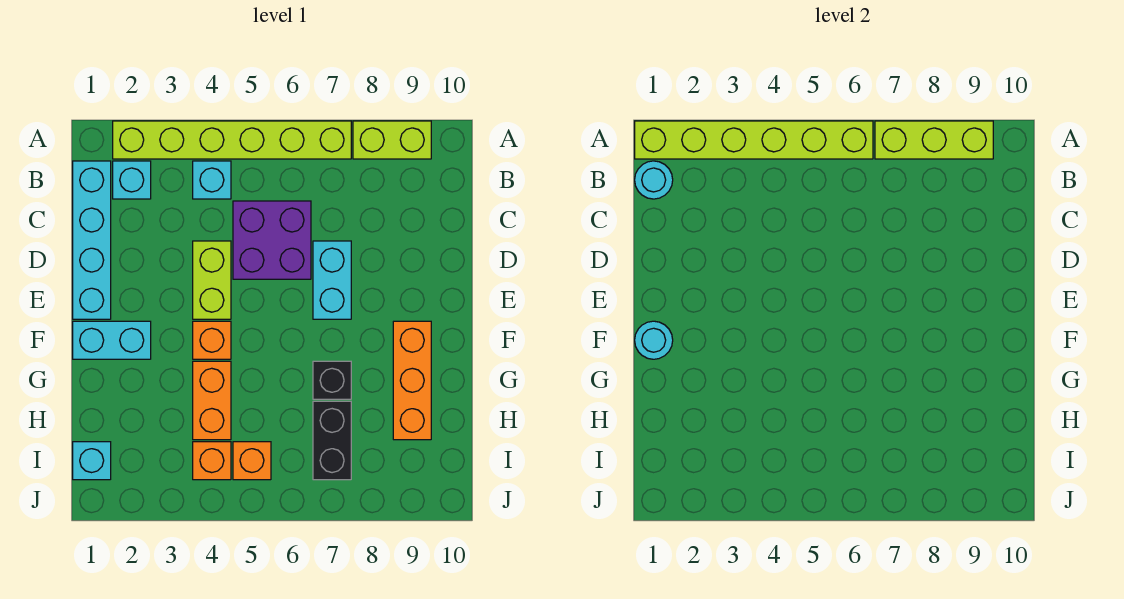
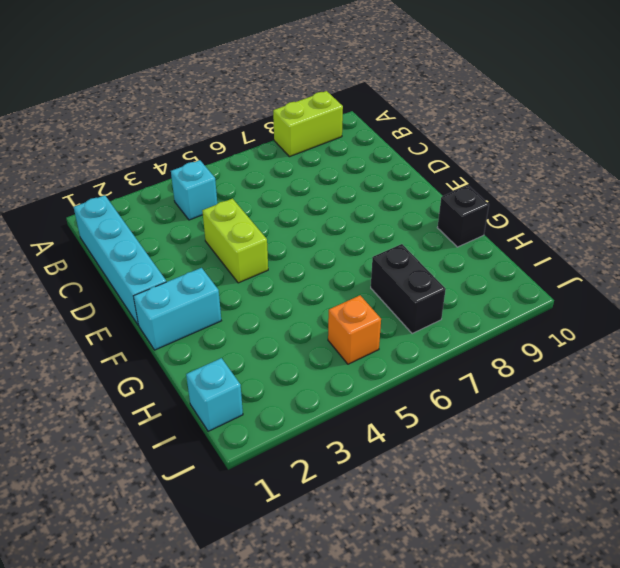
black 1x1 brick [437,186,489,247] -> black 1x1 brick moved to [313,361,351,399]
none -> lime 1x6 brick [113,121,351,159]
none -> cyan 1x1 brick [113,161,151,199]
none -> purple 2x2 brick [233,201,311,279]

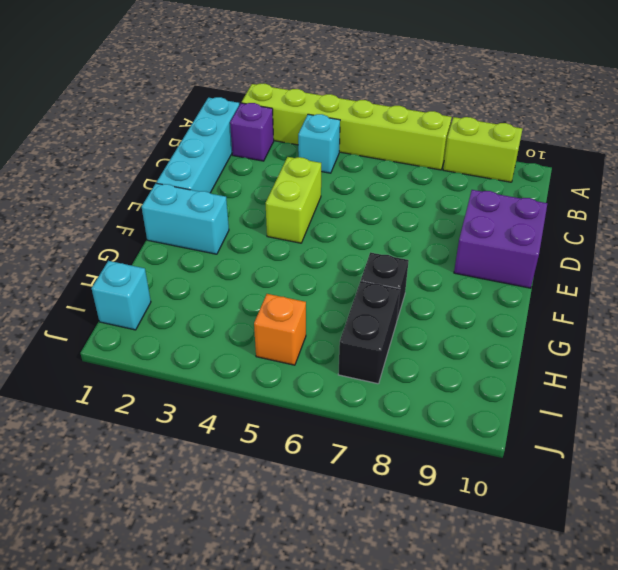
purple 1x1 brick [230,103,274,161] -> cyan 1x1 brick [113,161,151,199]
purple 2x2 brick [454,190,547,288] -> purple 2x2 brick moved to [233,201,311,279]
none -> cyan 1x2 brick [313,241,351,319]
none -> orange 1x1 brick [193,321,231,359]
none -> orange 1x3 brick [393,321,431,440]

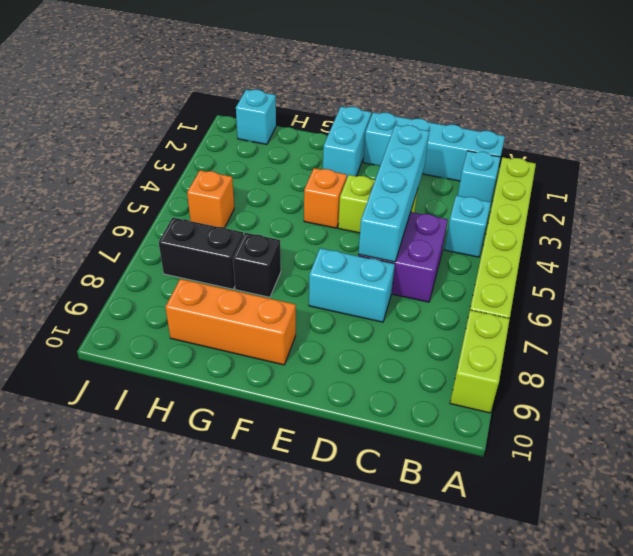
cyan 1x4 brick [358,125,429,262] -> none
none -> orange 1x2 brick [193,361,231,440]
none -> orange 1x1 brick [193,442,231,480]
none -> lime 1x6 brick [635,121,873,159]

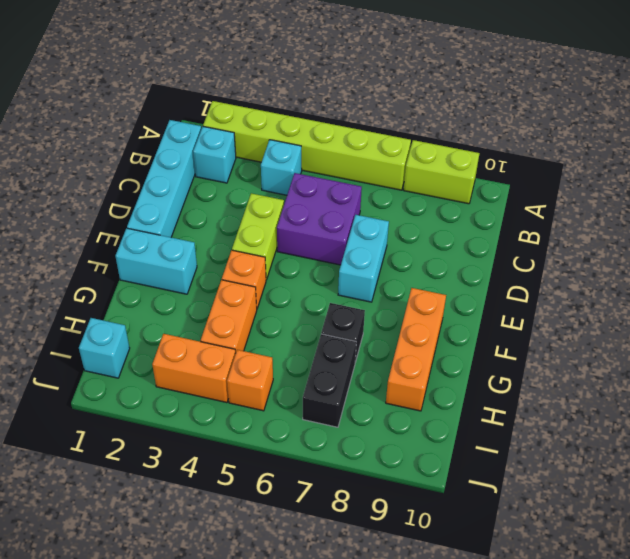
orange 1x2 brick [152,334,236,403] -> orange 1x1 brick [193,442,231,480]
none -> lime 1x6 brick [635,121,873,159]
none -> lime 1x3 brick [875,121,993,159]
none -> cyan 1x1 round brick [635,161,673,199]

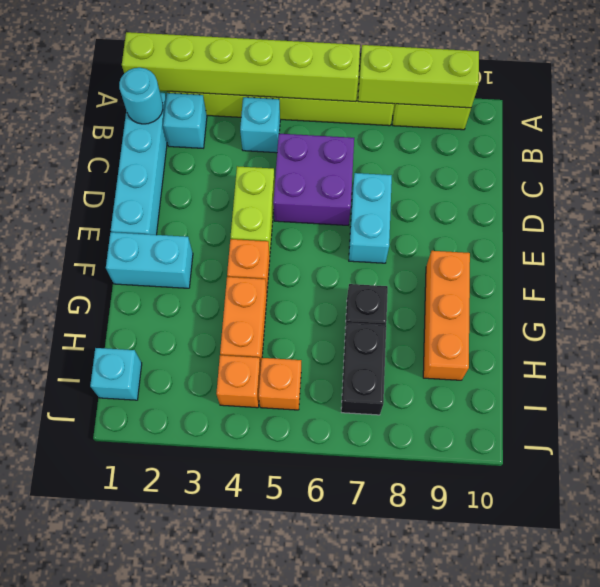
none -> cyan 1x1 round brick [635,321,673,359]

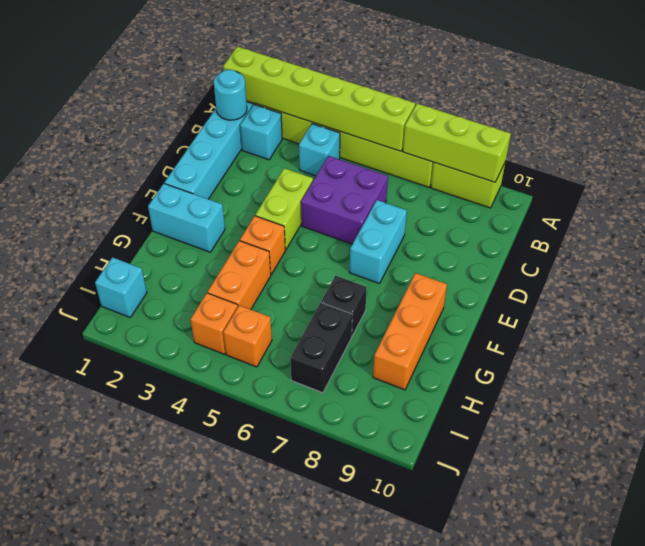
none -> cyan 1x1 round brick [635,321,673,359]

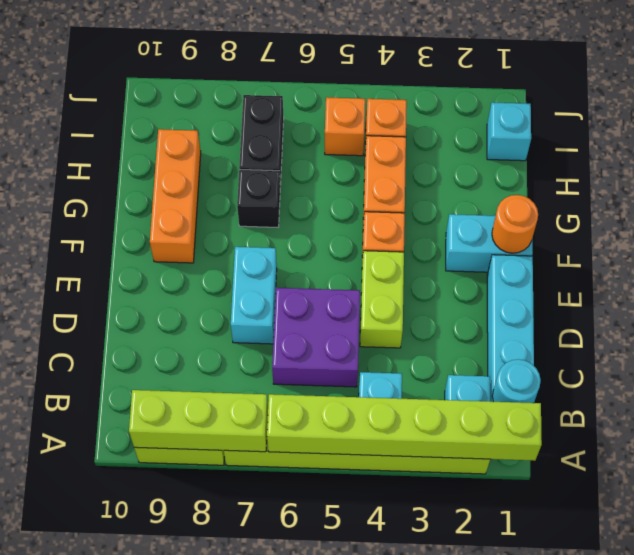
orange 1x1 round brick [492,195,538,253] -> cyan 1x1 round brick [635,321,673,359]

